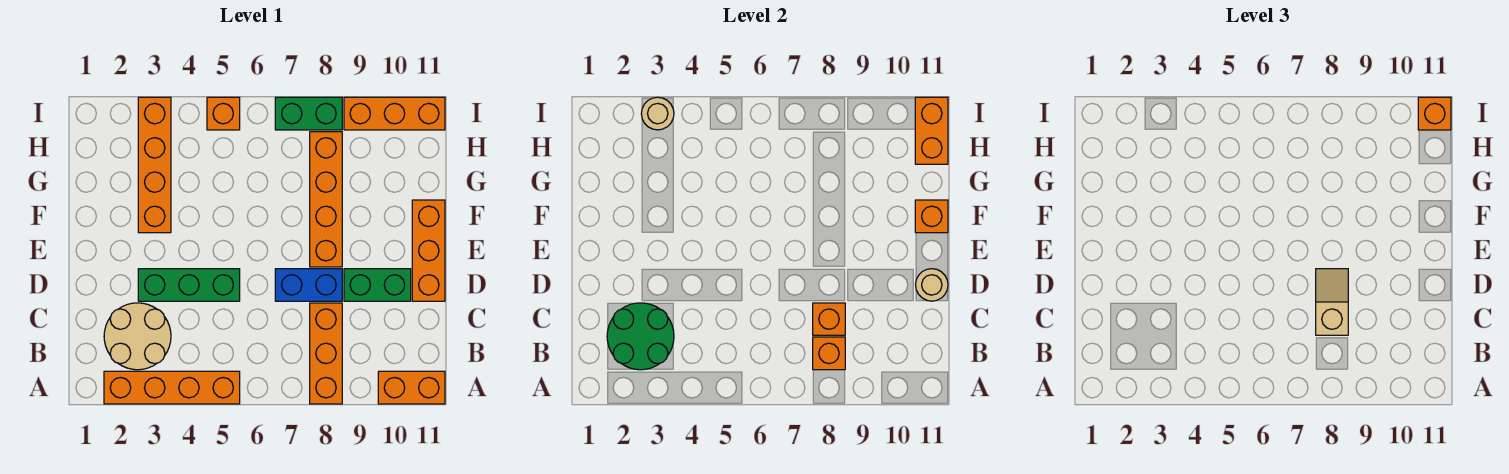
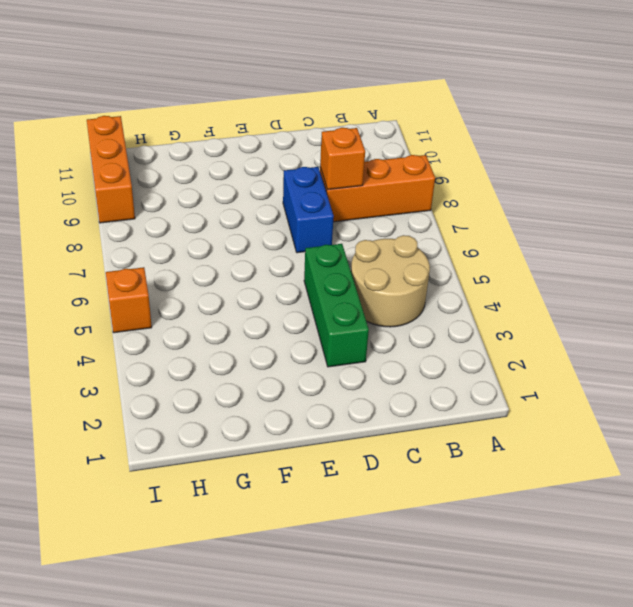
tan 2x2 round brick [351,235,430,327] -> tan 2x2 round brick moved to [104,303,171,370]
none -> orange 1x4 brick [104,371,240,404]
none -> orange 1x2 brick [378,371,445,404]
none -> green 1x2 brick [344,269,411,301]

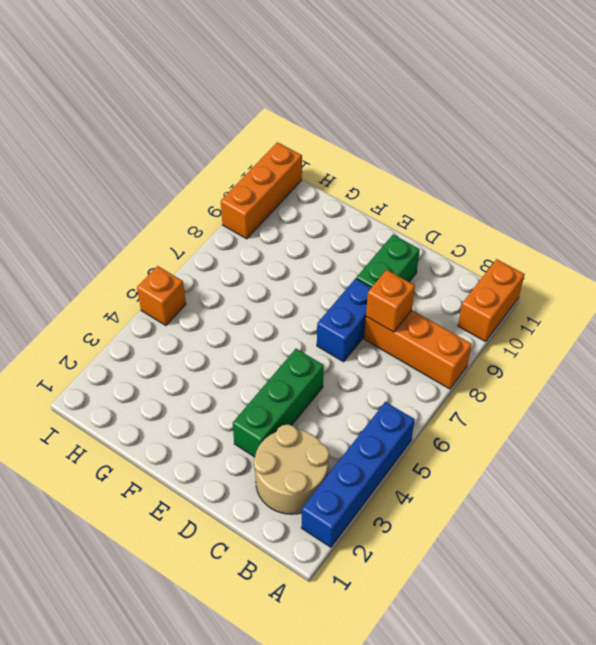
blue 1x4 brick [301,402,415,547] -> orange 1x4 brick [104,371,240,404]
none -> orange 1x3 brick [412,200,445,301]
none -> orange 1x4 brick [310,132,342,267]
none -> orange 1x4 brick [138,97,171,233]

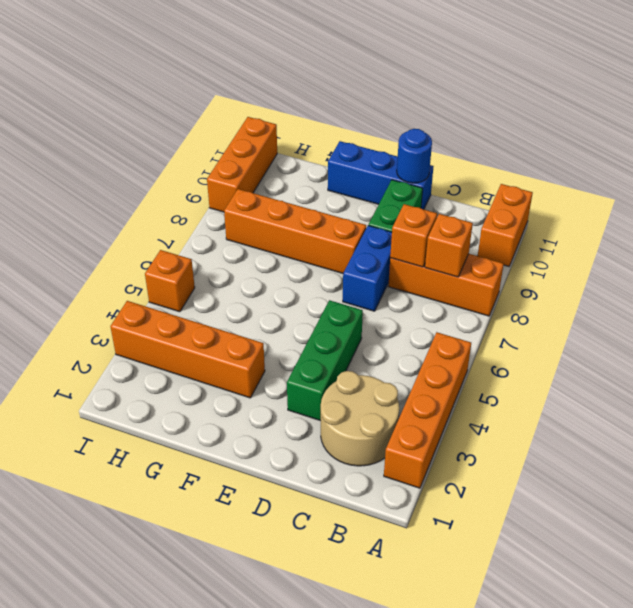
blue 1x3 brick [328,141,433,210] -> orange 1x3 brick [412,200,445,301]
blue 1x1 round brick [397,129,432,183] -> tan 1x1 round brick [916,269,948,301]
none -> green 1x2 brick [275,97,342,130]
none -> green 2x2 round brick [607,303,674,370]
none -> orange 1x1 brick [915,200,948,233]

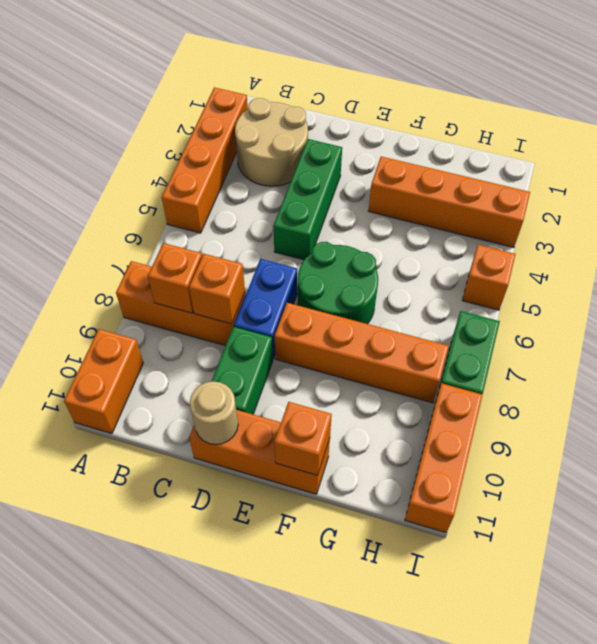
green 2x2 round brick [298,242,378,324] -> green 2x2 round brick moved to [607,303,674,370]
none -> orange 1x2 brick [915,97,948,164]
none -> tan 1x1 round brick [641,97,674,130]
none -> tan 1x2 slope [1316,269,1348,335]

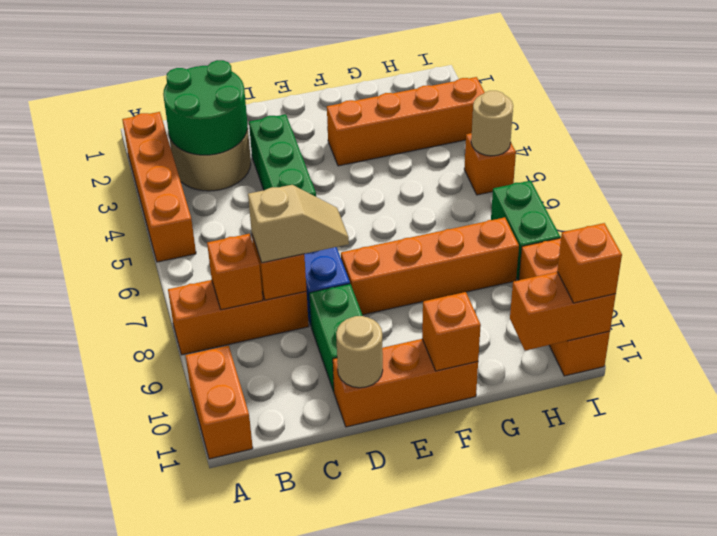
tan 1x1 round brick [471,91,513,156] -> tan 1x1 round brick moved to [641,97,674,130]

